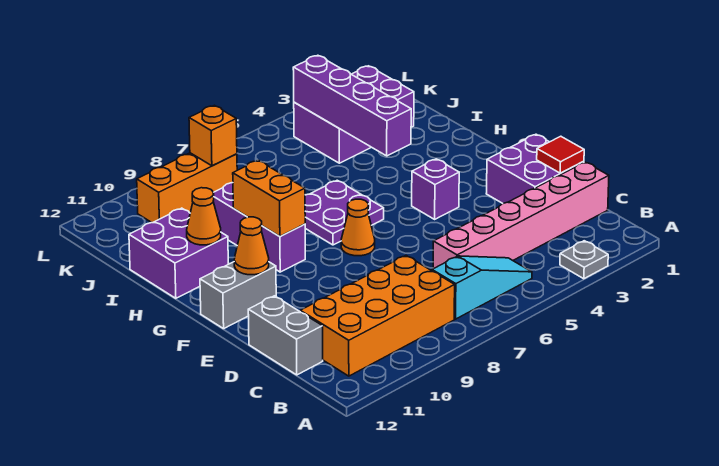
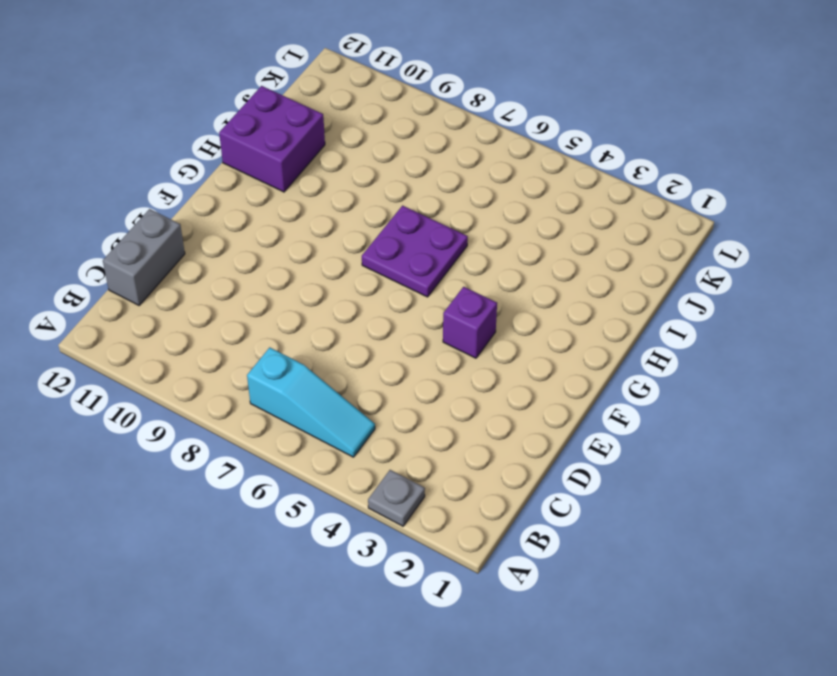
none -> orange 2x4 brick [300,256,455,376]
none -> pink 1x6 brick [433,162,609,269]
none -> purple 2x2 brick [486,134,584,204]

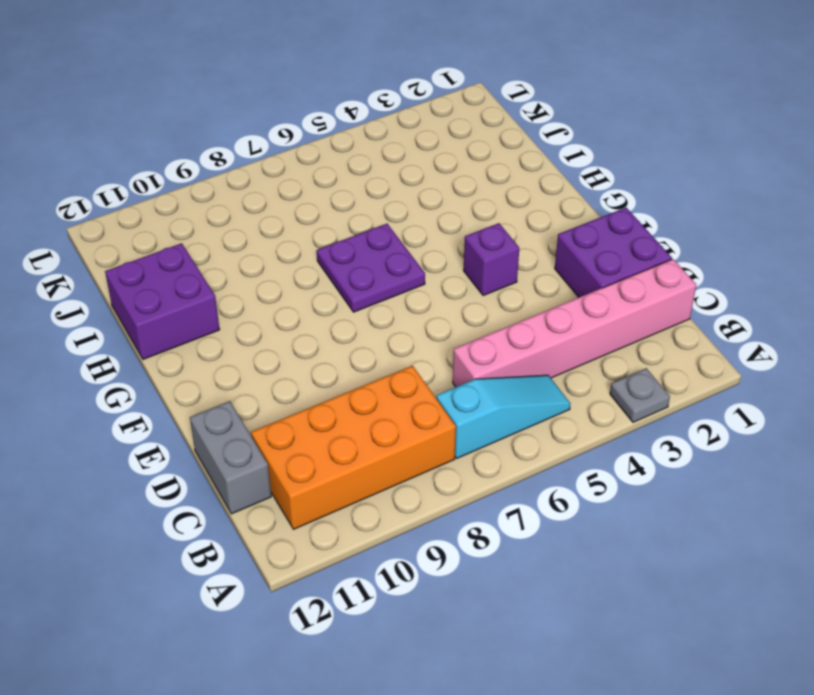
none -> orange 1x1 cone [341,199,375,256]
none -> grey 1x2 brick [200,262,276,329]
none -> purple 1x3 brick [213,183,305,272]

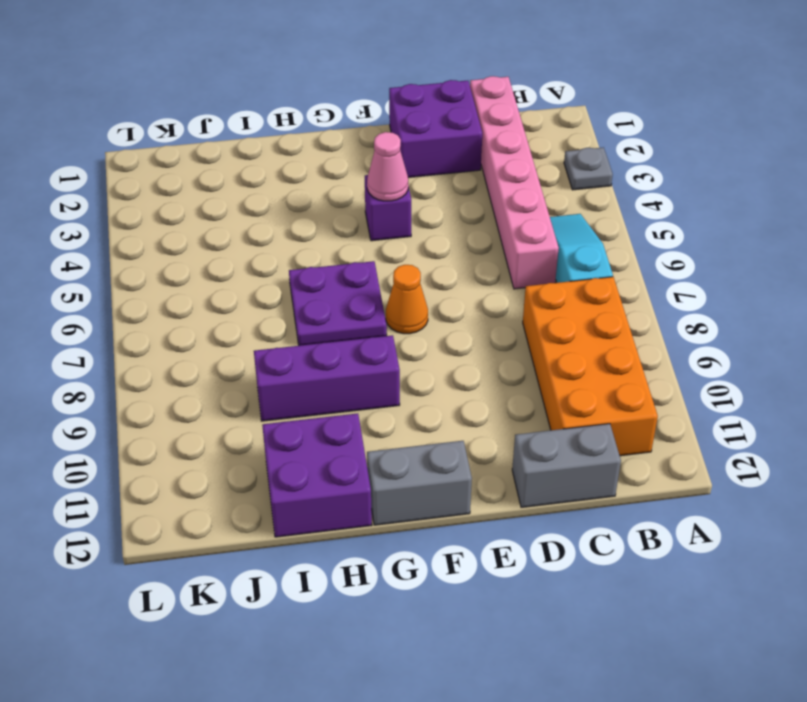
pink 1x1 cone [367,132,408,201] -> none
grey 1x2 brick [367,441,472,525] -> grey 1x2 brick turned to [200,262,276,329]
none -> purple 2x3 brick [294,66,414,163]
none -> orange 1x3 brick [137,153,237,223]
none -> red 1x1 tile [537,136,584,173]

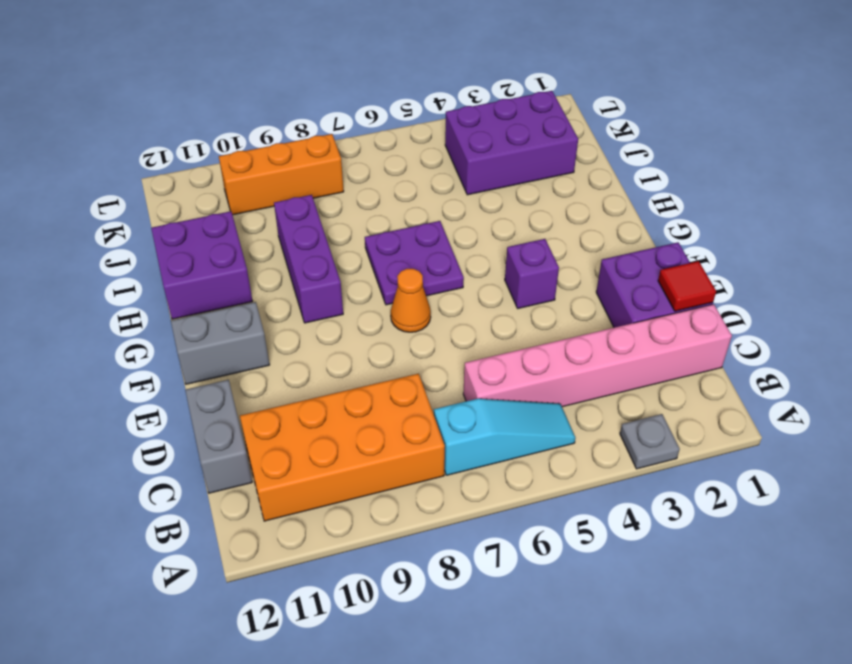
none -> orange 1x1 cone [234,217,269,275]
none -> orange 1x2 brick [233,160,305,236]
none -> purple 1x4 brick [293,55,411,156]

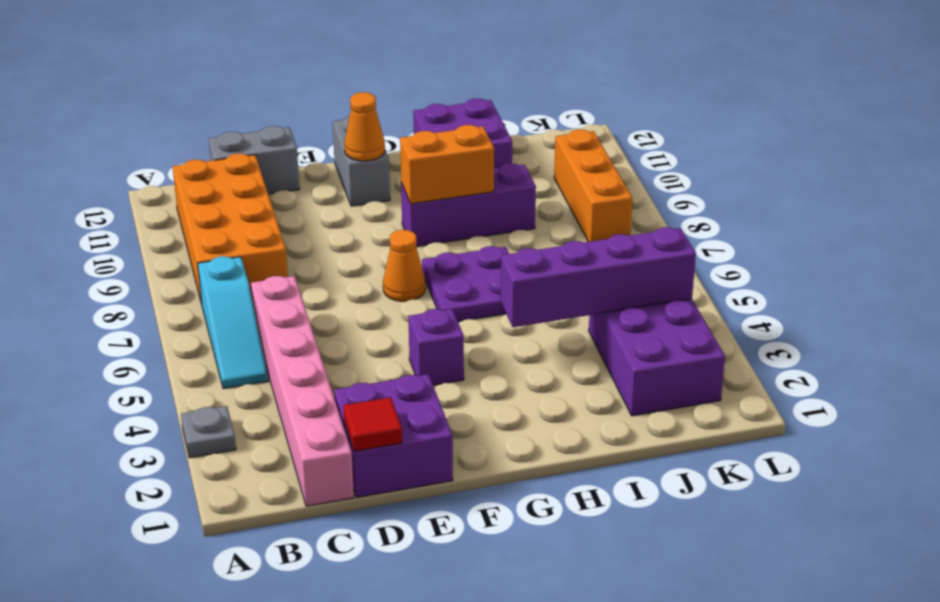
none -> orange 1x1 cone [187,188,221,245]
none -> orange 1x1 brick [189,105,237,166]

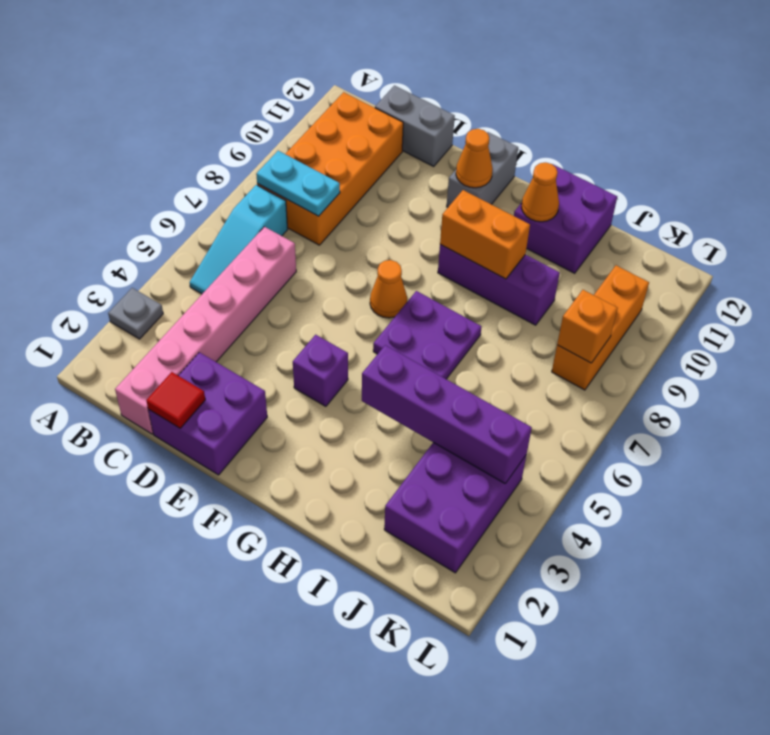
cyan 1x2 plate [256,151,340,216] -> none

